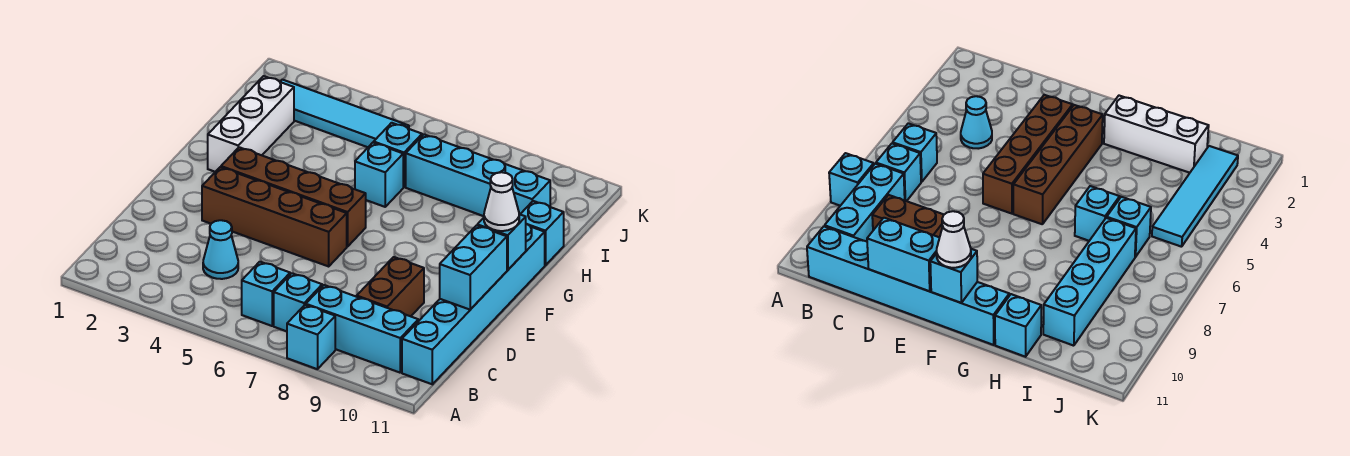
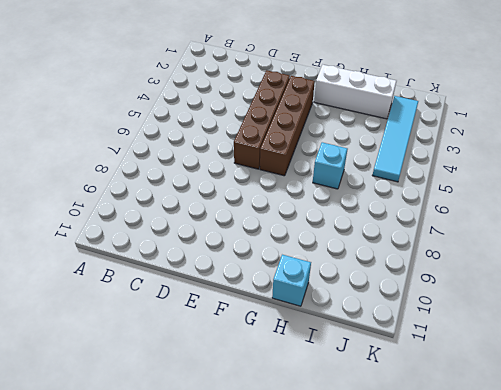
none -> cyan 1x1 brick [287,305,335,369]
none -> cyan 1x1 brick [242,262,290,326]
none -> cyan 1x1 brick [274,273,322,331]

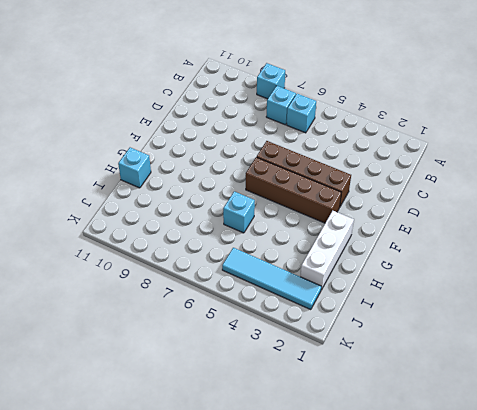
none -> cyan 1x3 brick [306,285,418,373]
none -> cyan 1x6 brick [402,224,545,384]
none -> cyan 1x1 cone [203,220,238,279]

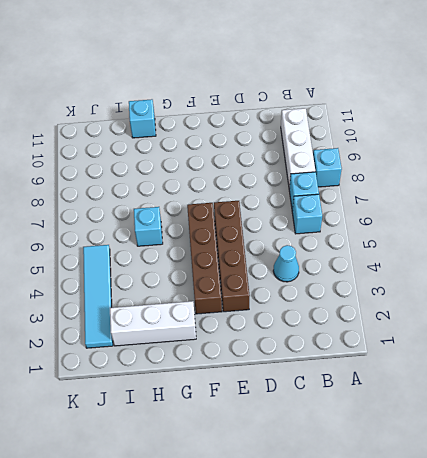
white 1x3 brick [281,108,315,188] -> cyan 1x3 brick [306,285,418,373]
none -> cyan 1x6 brick [402,224,545,384]
none -> brown 1x2 brick [357,257,424,316]
none -> cyan 1x1 brick [374,123,422,187]

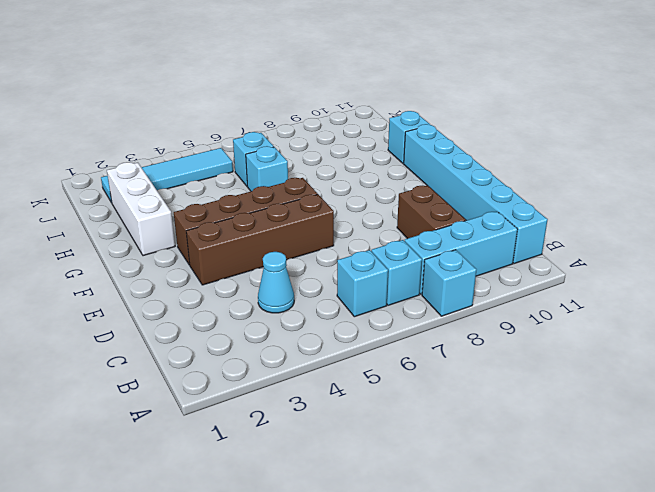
none -> cyan 1x4 brick [406,134,550,216]
none -> cyan 1x2 brick [440,225,507,310]
none -> cyan 1x1 brick [477,214,526,270]

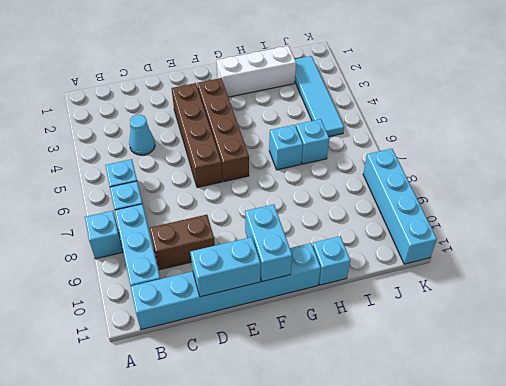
cyan 1x2 brick [245,204,292,282] -> cyan 1x1 brick [477,214,526,270]
cyan 1x4 brick [363,149,437,264] -> cyan 1x4 brick moved to [406,134,550,216]
none -> white 1x1 cone [484,172,519,231]

